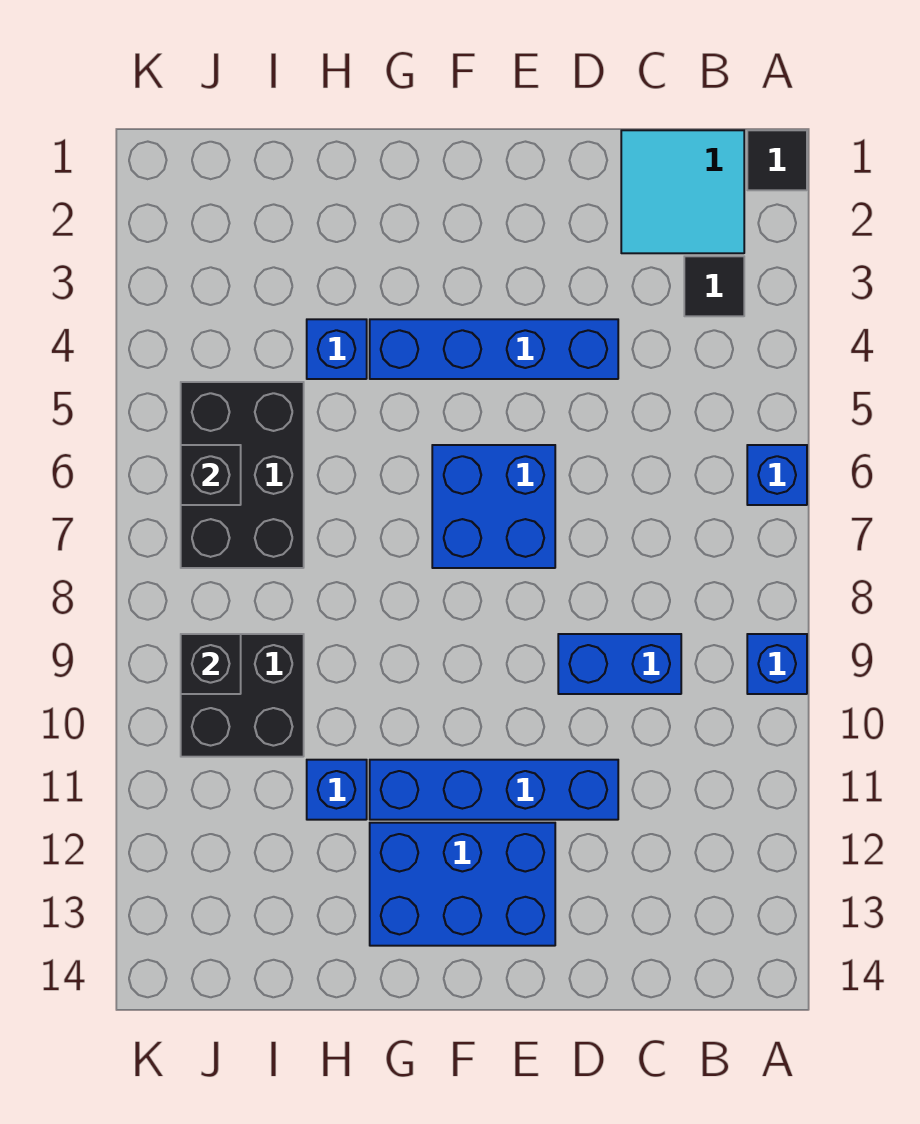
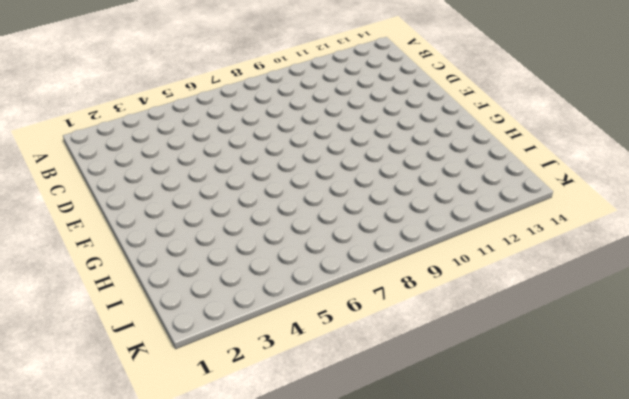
none -> black 1x1 tile [747,130,807,190]
none -> blue 1x1 brick [747,445,807,505]
none -> blue 1x1 brick [747,634,807,694]

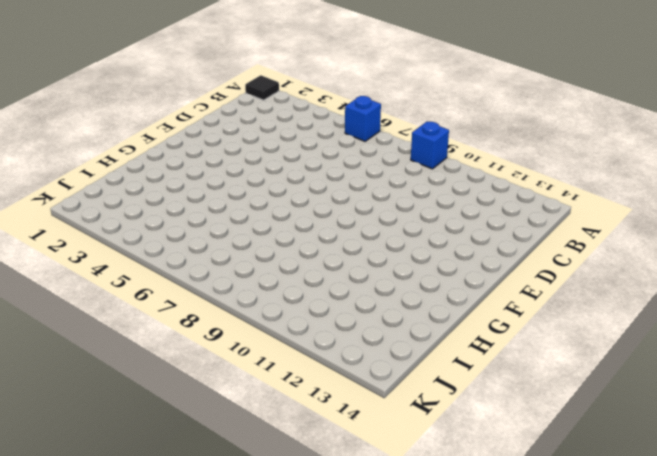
none -> cyan 2x2 tile [621,130,744,253]
none -> black 1x1 tile [684,256,744,316]
none -> blue 1x2 brick [558,634,681,694]

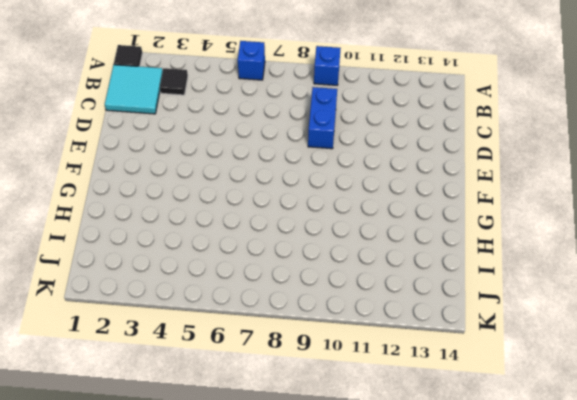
none -> blue 1x4 brick [370,319,618,379]
none -> blue 1x4 brick [370,760,618,820]
none -> blue 2x2 brick [432,445,555,568]

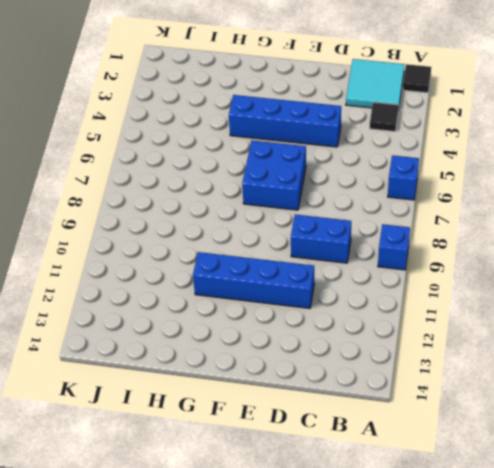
none -> blue 2x3 brick [370,823,555,946]
none -> blue 1x1 brick [307,319,367,379]
none -> blue 1x1 brick [307,760,367,820]

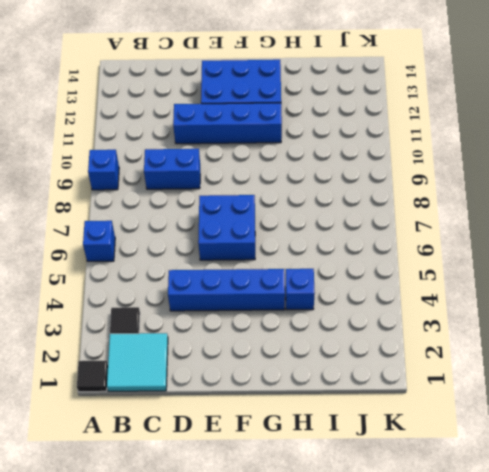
none -> blue 1x1 brick [307,760,367,820]
none -> black 2x3 brick [181,382,304,568]
none -> black 2x2 brick [181,634,304,757]

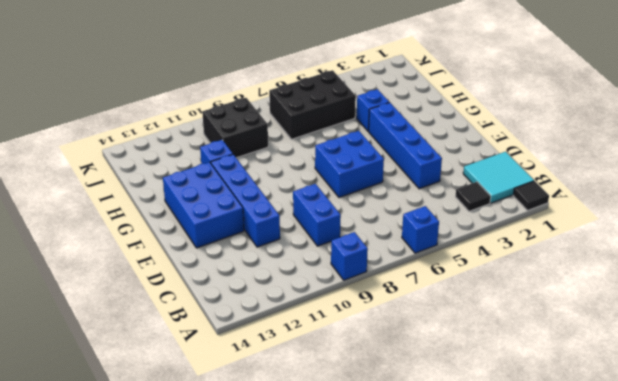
none -> black 1x1 brick [181,445,241,505]
none -> black 1x1 brick [181,634,241,694]

